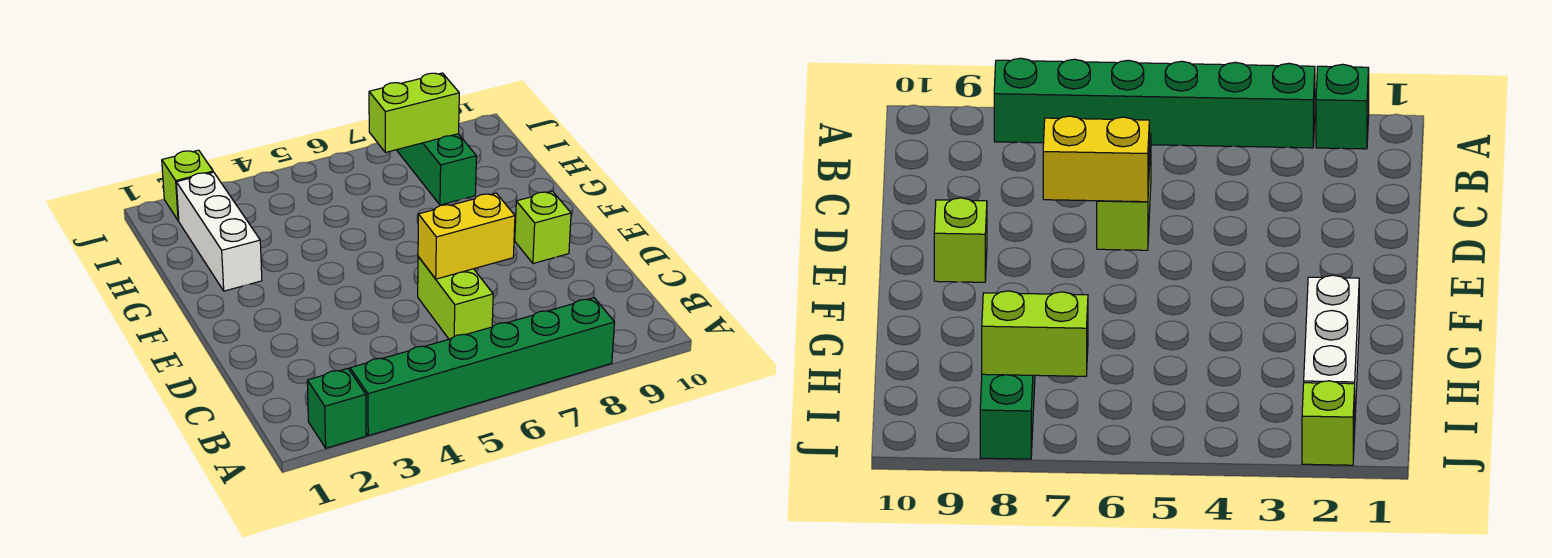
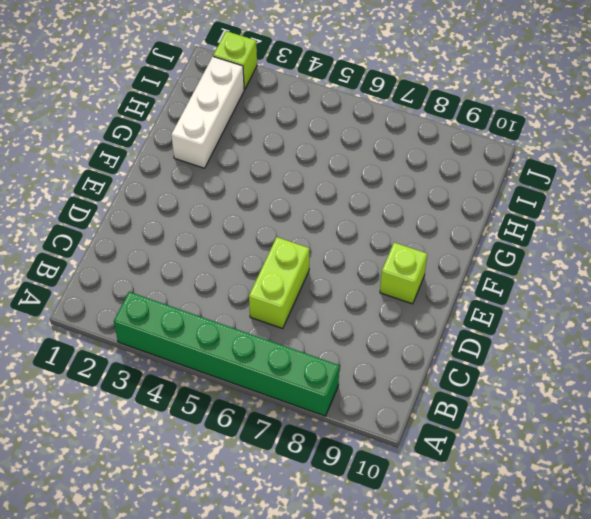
none -> green 1x1 brick [307,368,366,448]
none -> green 1x3 brick [397,134,476,205]

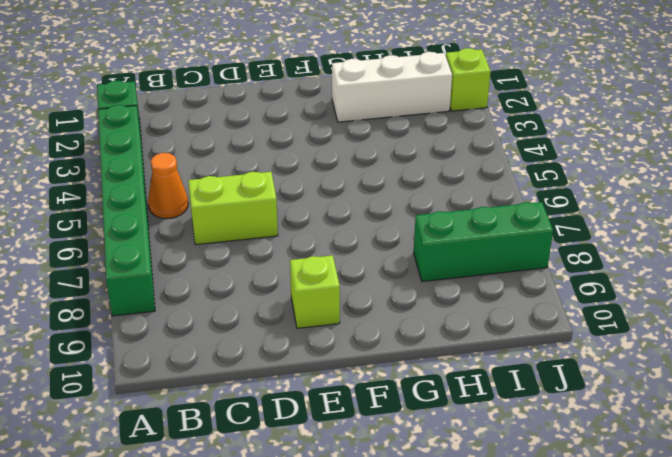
orange 1x1 cone [148,153,188,218] -> none
none -> yellow 1x2 brick [418,193,515,279]
none -> lime 1x2 brick [369,73,459,152]

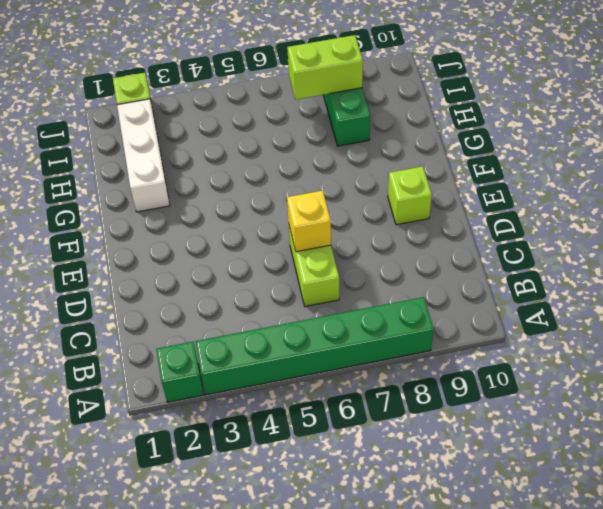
yellow 1x1 brick [287,191,331,252] -> yellow 1x2 brick [418,193,515,279]

